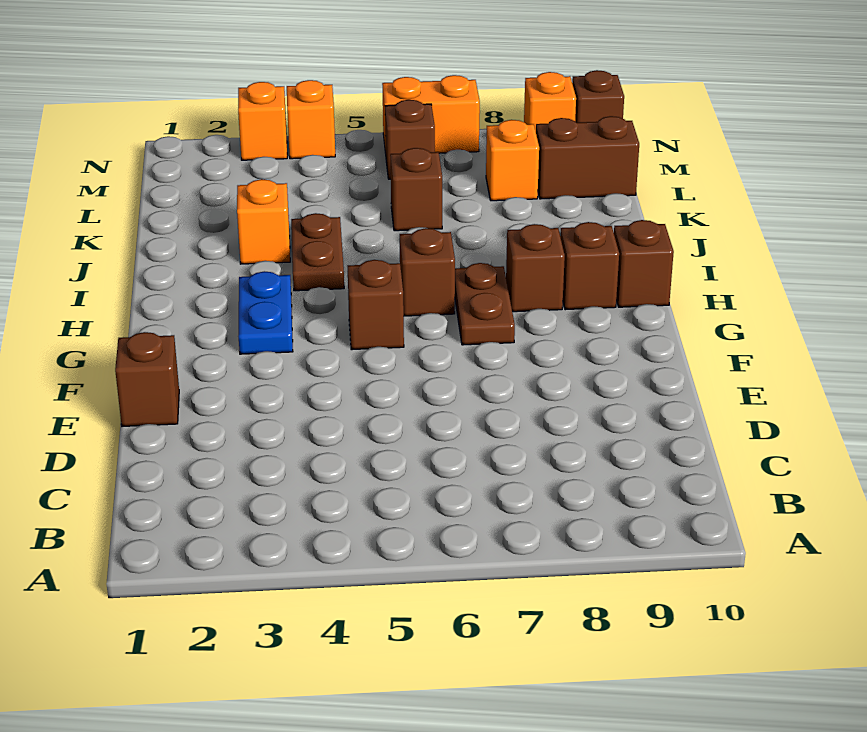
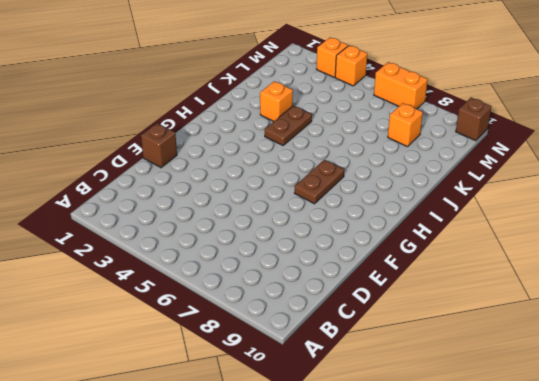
none -> blue 1x2 plate [239,271,293,354]
none -> brown 1x1 brick [348,260,404,350]
none -> brown 1x1 brick [400,228,455,316]

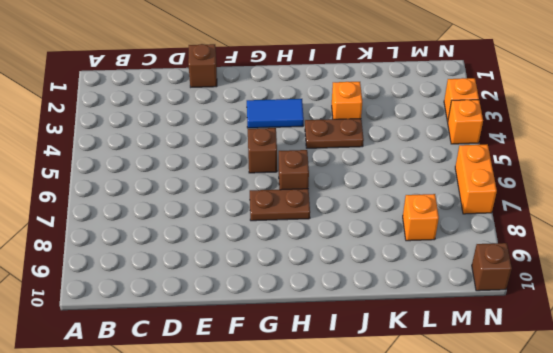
blue 1x2 tile [247,99,304,128] -> blue 1x2 plate [239,271,293,354]
none -> brown 1x1 brick [506,224,565,312]
none -> brown 1x1 brick [560,222,619,310]
none -> brown 1x1 brick [614,220,674,307]

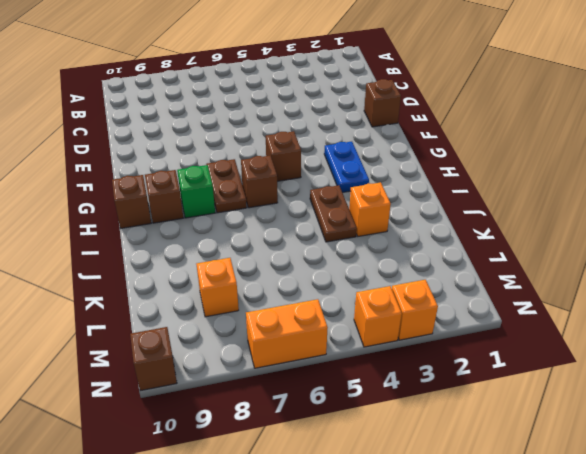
green 1x1 brick [177,165,215,218] -> brown 1x1 brick [506,224,565,312]
none -> brown 1x1 brick [390,148,442,231]
none -> brown 1x2 brick [536,116,639,199]
none -> brown 1x1 brick [385,100,435,179]

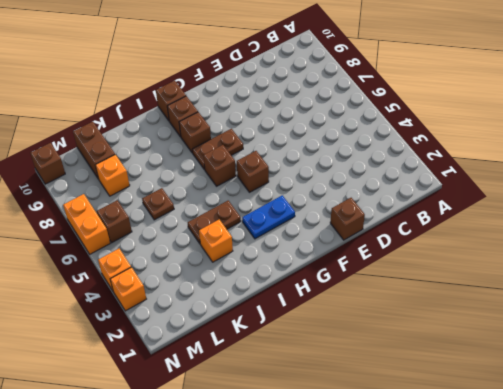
brown 1x1 plate [142,188,174,220] -> brown 1x1 brick [390,148,442,231]
none -> orange 1x1 brick [524,72,576,131]

